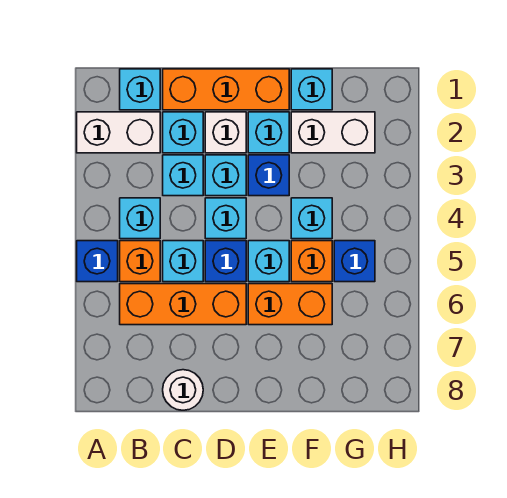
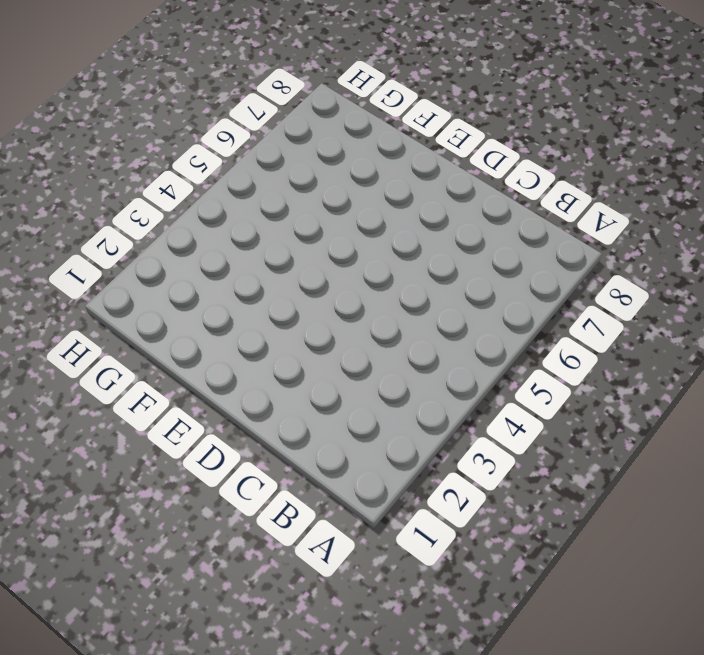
none -> white 1x2 brick [77,112,160,153]
none -> blue 1x1 brick [77,241,118,282]
none -> cyan 1x1 brick [120,69,160,110]

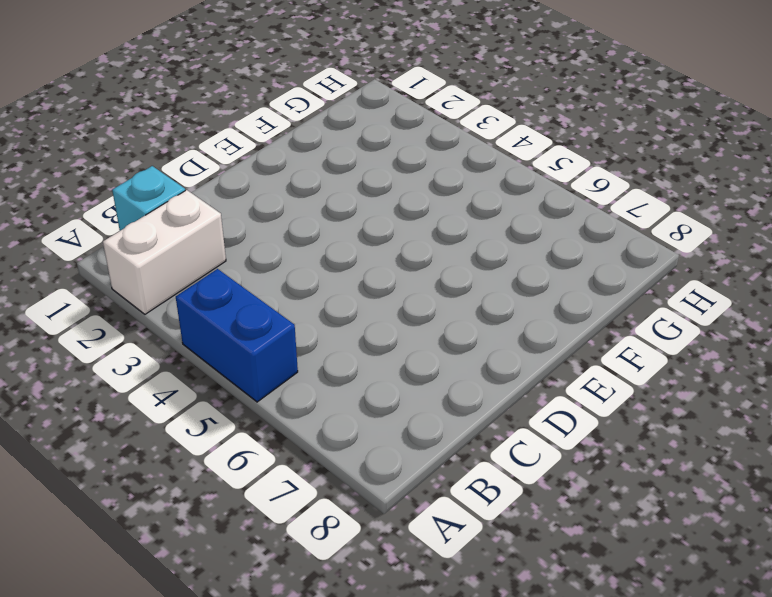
blue 1x2 brick [176,269,298,402] -> blue 1x1 brick [77,241,118,282]
none -> cyan 1x1 brick [120,198,160,239]
none -> orange 1x1 brick [120,241,160,282]
none -> orange 1x3 brick [120,284,246,325]

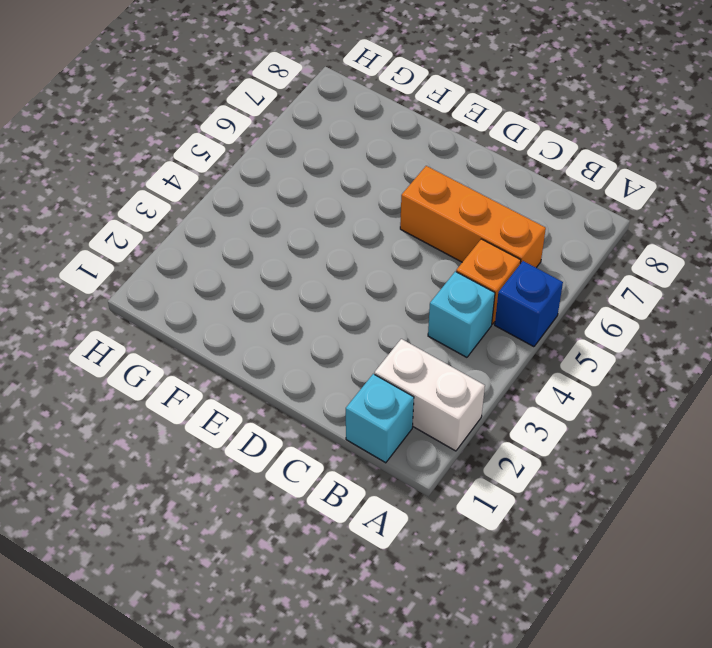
none -> orange 1x3 brick [163,69,289,110]
none -> cyan 1x1 brick [163,112,203,153]
none -> cyan 1x1 brick [163,155,203,196]

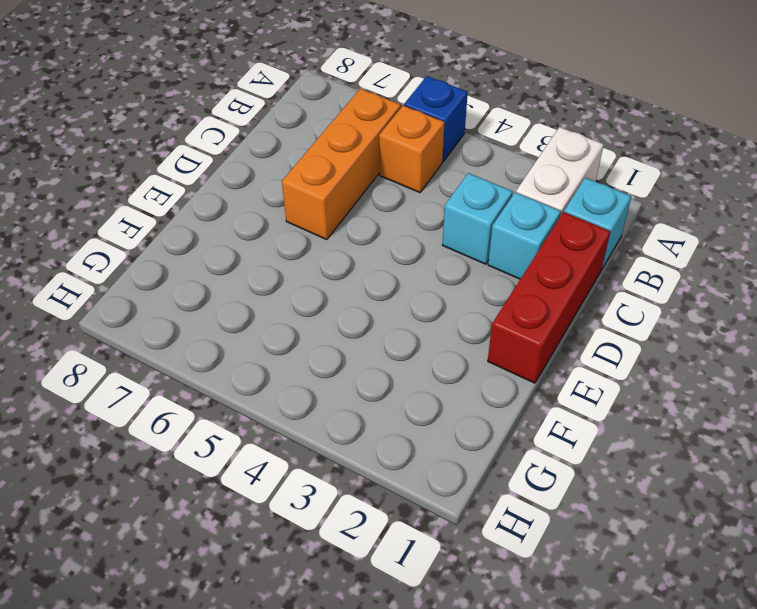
red 1x3 brick [488,212,610,383] -> orange 1x3 brick [163,69,289,110]
none -> cyan 1x1 brick [120,198,160,239]
none -> cyan 1x1 brick [163,241,203,282]
none -> white 1x1 round brick [163,370,203,410]

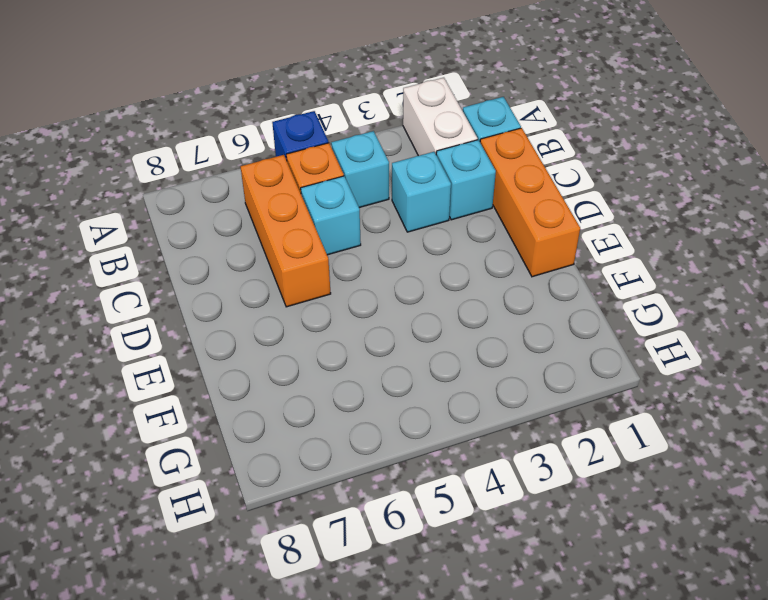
none -> white 1x1 round brick [163,370,203,410]
none -> white 1x1 brick [205,112,246,153]
none -> cyan 1x1 brick [205,155,246,196]

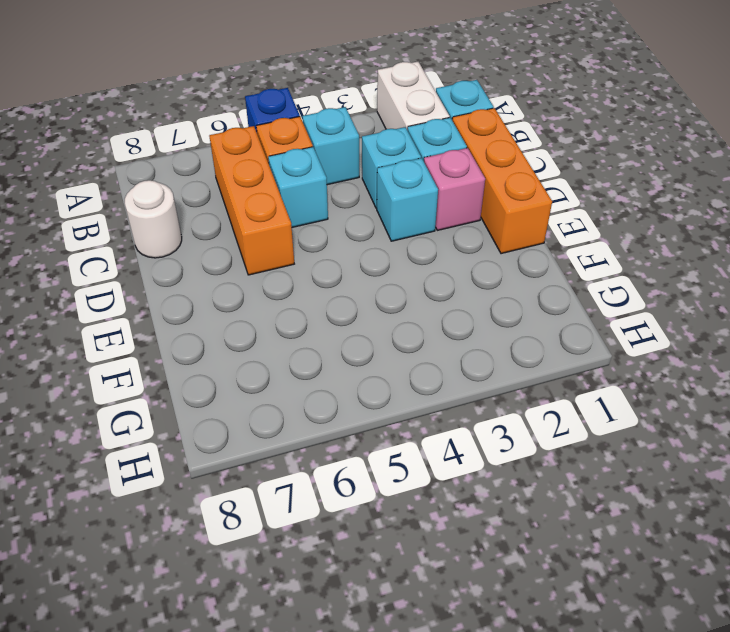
pink 1x1 brick [424,148,485,230] -> white 1x1 brick [205,112,246,153]
none -> cyan 1x1 brick [205,198,246,239]
none -> blue 1x1 brick [205,241,246,282]
none -> cyan 1x1 brick [248,112,289,153]

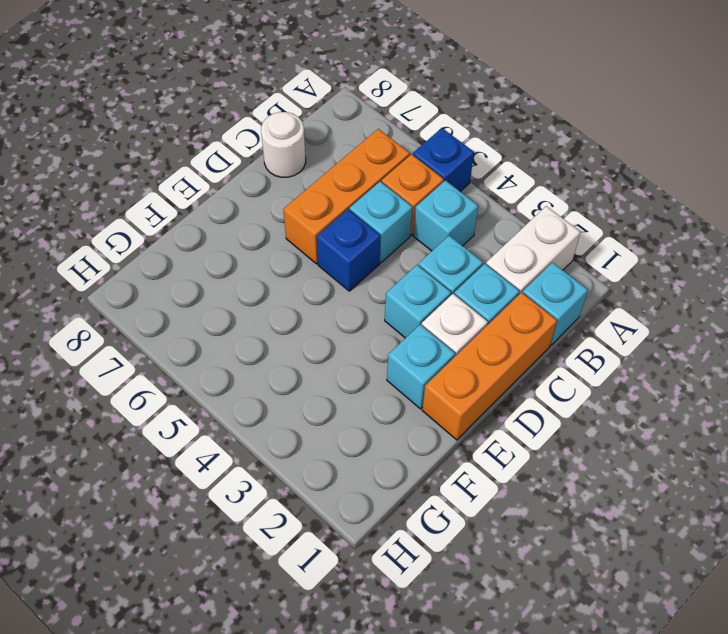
none -> cyan 1x1 brick [205,198,246,239]
none -> blue 1x1 brick [248,155,289,196]
none -> cyan 1x1 brick [248,241,289,282]

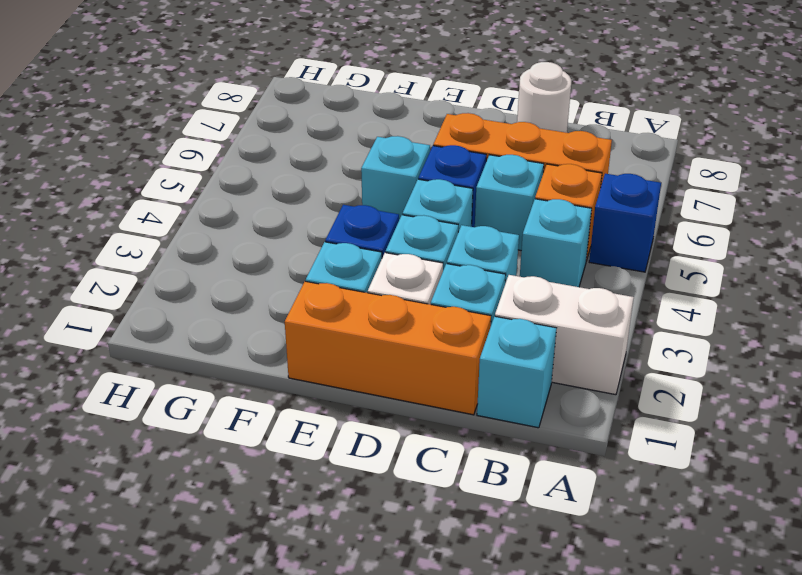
none -> orange 1x2 brick [248,284,332,325]
none -> cyan 1x1 brick [291,69,332,110]
none -> white 1x2 brick [291,112,375,153]

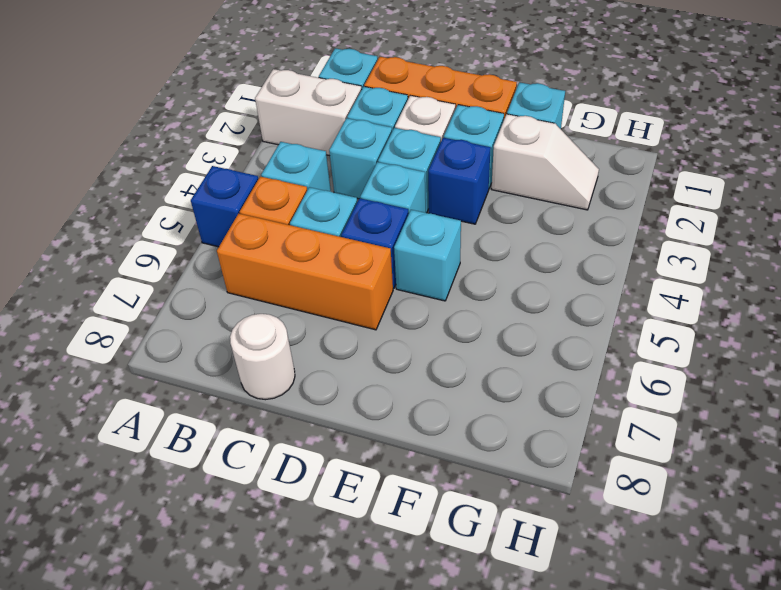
white 1x2 slope [492,114,599,210] -> white 1x2 brick [291,112,375,153]
none -> orange 1x2 brick [248,284,332,325]
none -> cyan 1x1 brick [291,198,332,239]
none -> orange 1x1 brick [291,241,332,282]

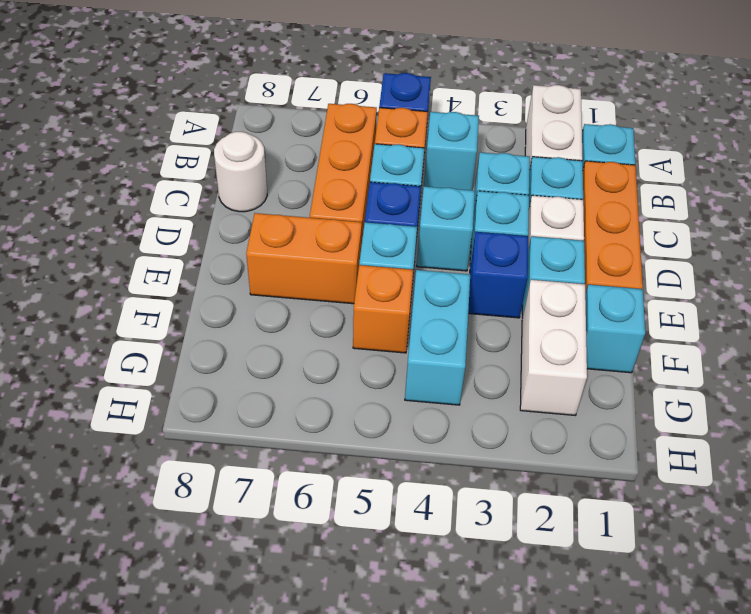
orange 1x2 brick [246,213,362,304] -> orange 1x2 brick turned to [248,284,332,325]
cyan 1x2 brick [405,270,470,405] -> cyan 1x1 brick [291,198,332,239]
none -> blue 1x1 brick [334,241,375,282]

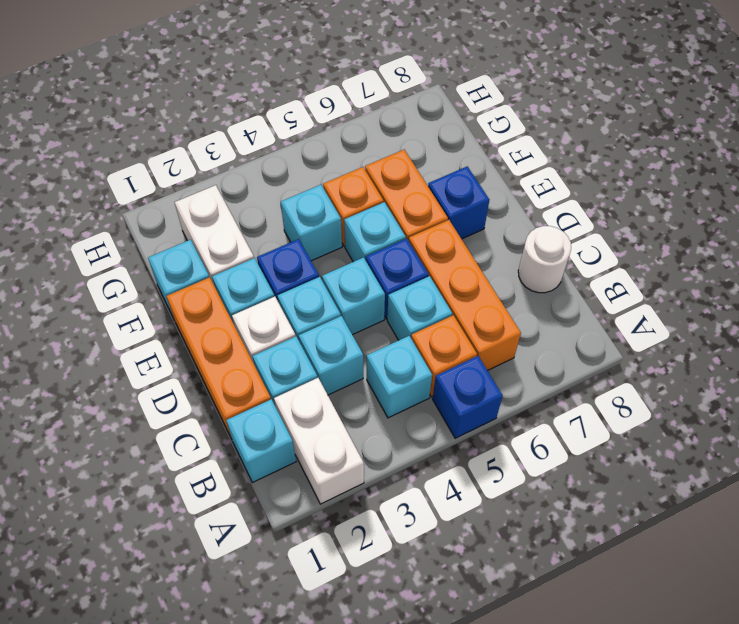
blue 1x1 brick [428,166,489,239] -> blue 1x1 brick moved to [334,241,375,282]

